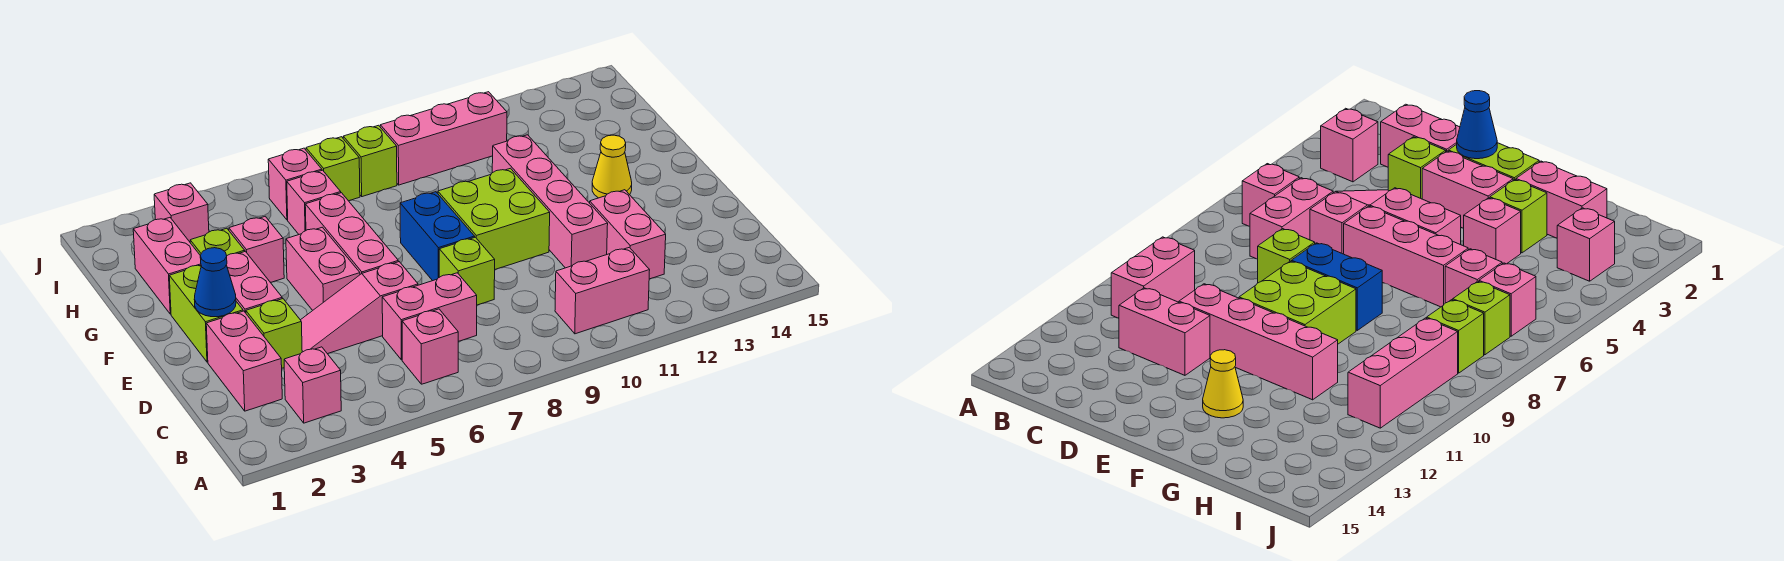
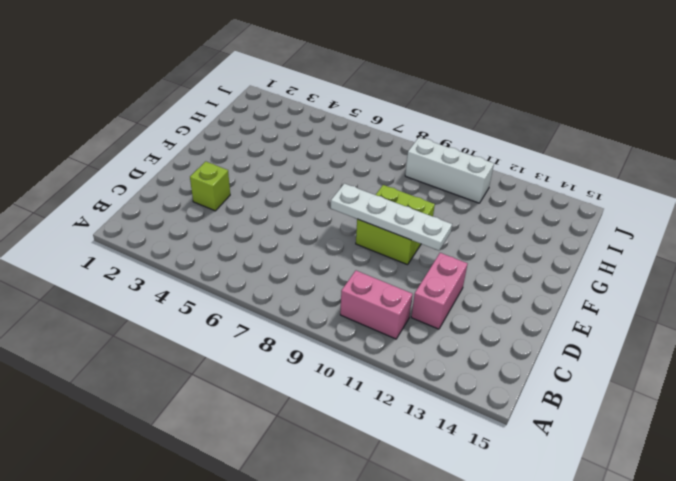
white 1x4 plate [331,183,452,251] -> none
white 1x3 brick [405,137,494,203] -> pink 1x3 brick [380,92,507,185]
none -> pink 1x1 brick [284,347,341,423]
none -> pink 1x1 brick [402,309,458,384]
none -> pink 1x2 brick [206,311,282,411]

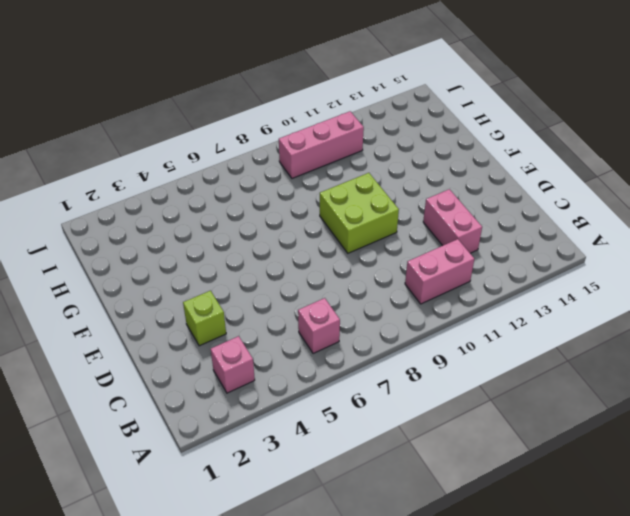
none -> pink 1x2 brick [206,311,282,411]
none -> pink 1x2 brick [382,273,477,360]
none -> pink 1x3 slope [301,262,418,354]

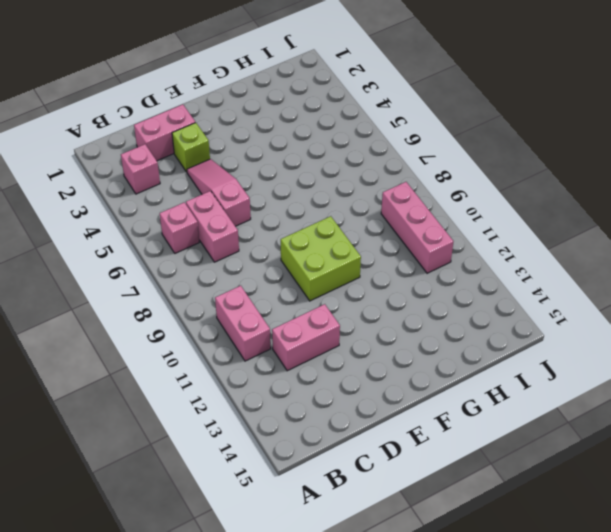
none -> lime 1x1 brick [439,237,495,305]
none -> pink 1x4 brick [492,135,608,268]
none -> lime 1x2 brick [169,265,243,362]

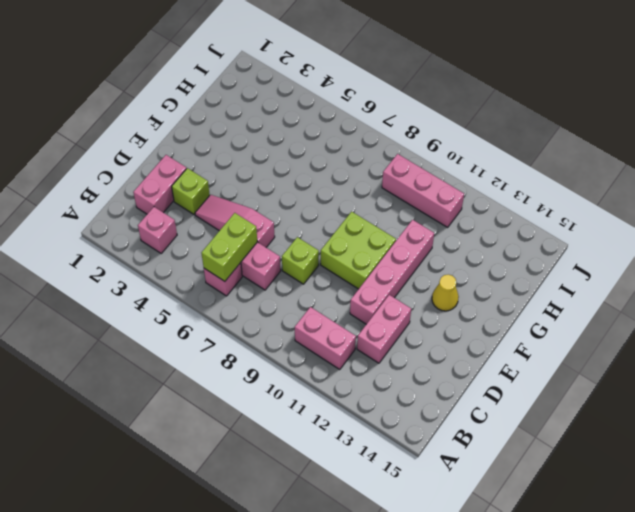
lime 1x2 brick [202,213,257,281] -> lime 1x2 brick moved to [169,265,243,362]
none -> pink 1x2 brick [226,251,282,313]
none -> pink 1x2 brick [286,227,360,310]
none -> pink 1x3 brick [305,193,398,274]

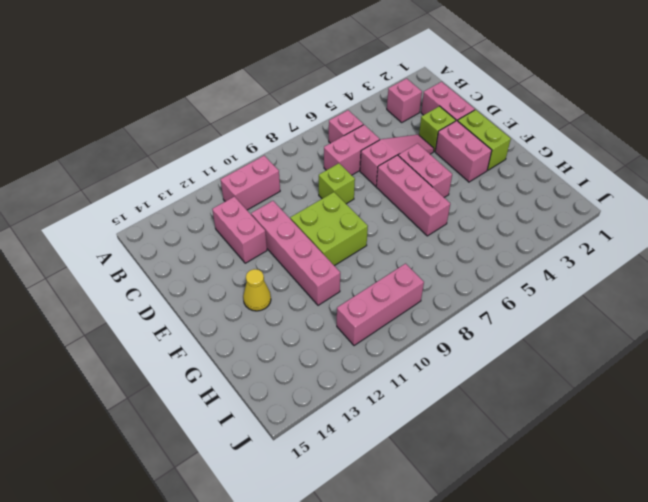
none -> blue 1x2 brick [400,192,475,281]
none -> pink 1x2 brick [133,218,201,314]
none -> lime 1x1 brick [190,228,245,256]

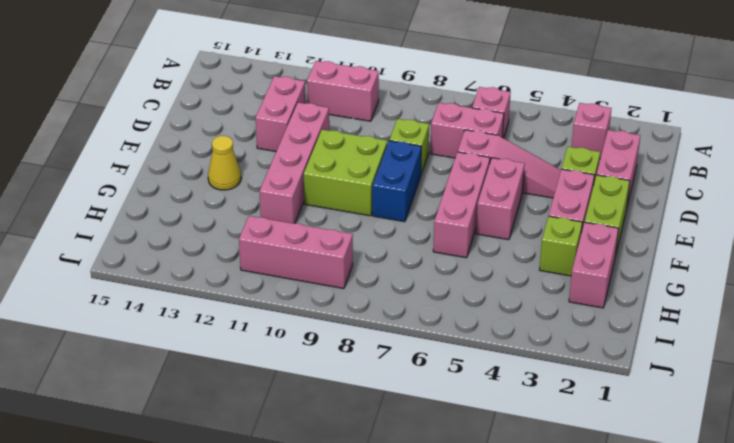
none -> pink 1x1 brick [229,216,284,282]
none -> pink 1x1 brick [287,170,341,234]
none -> pink 1x1 brick [154,183,209,242]

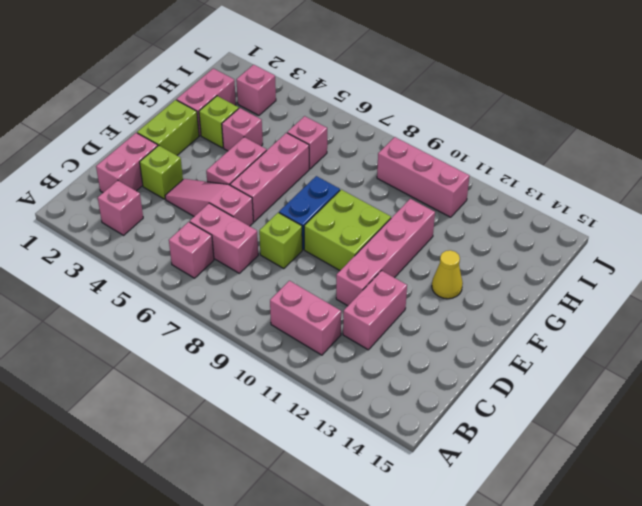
none -> pink 1x2 brick [226,251,282,313]
none -> pink 1x1 brick [268,148,322,220]
none -> lime 1x1 brick [306,137,360,201]

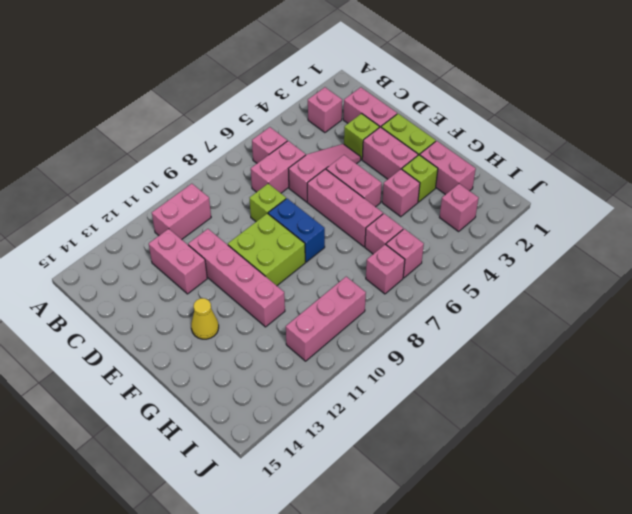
pink 1x1 brick [366,244,405,294] -> lime 1x1 brick [306,137,360,201]
none -> lime 1x1 brick [343,125,397,197]
none -> blue 1x1 cone [194,248,236,317]

